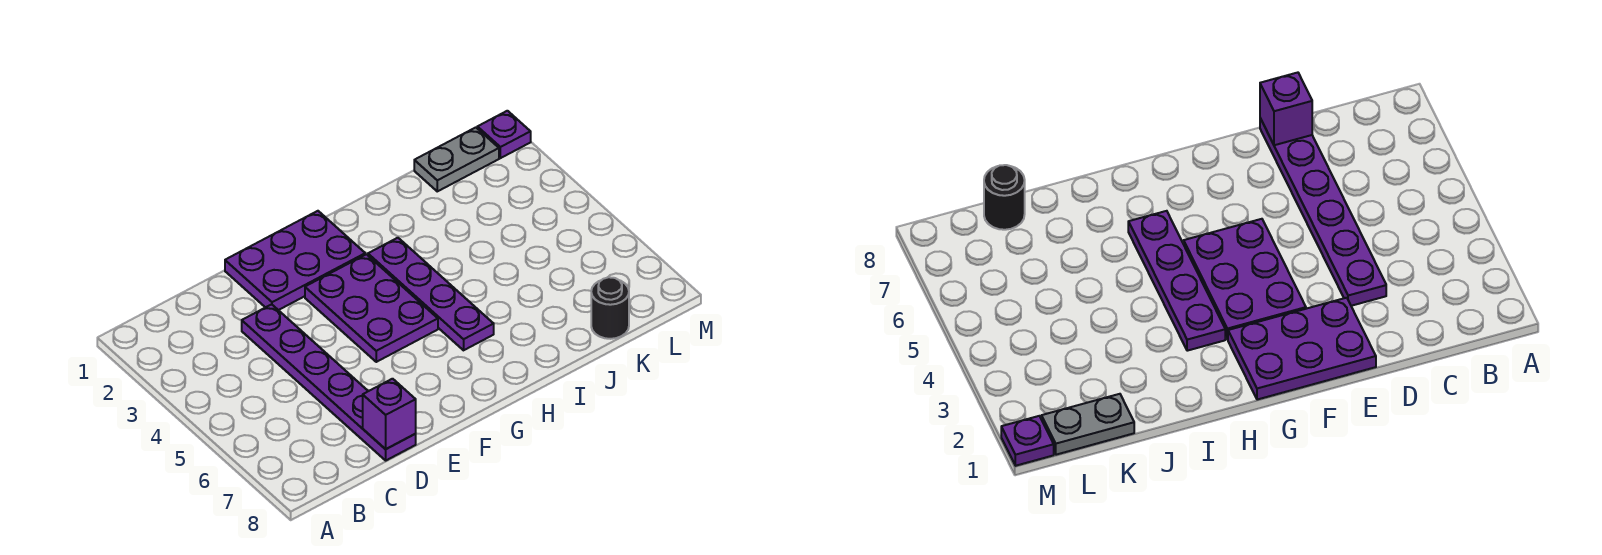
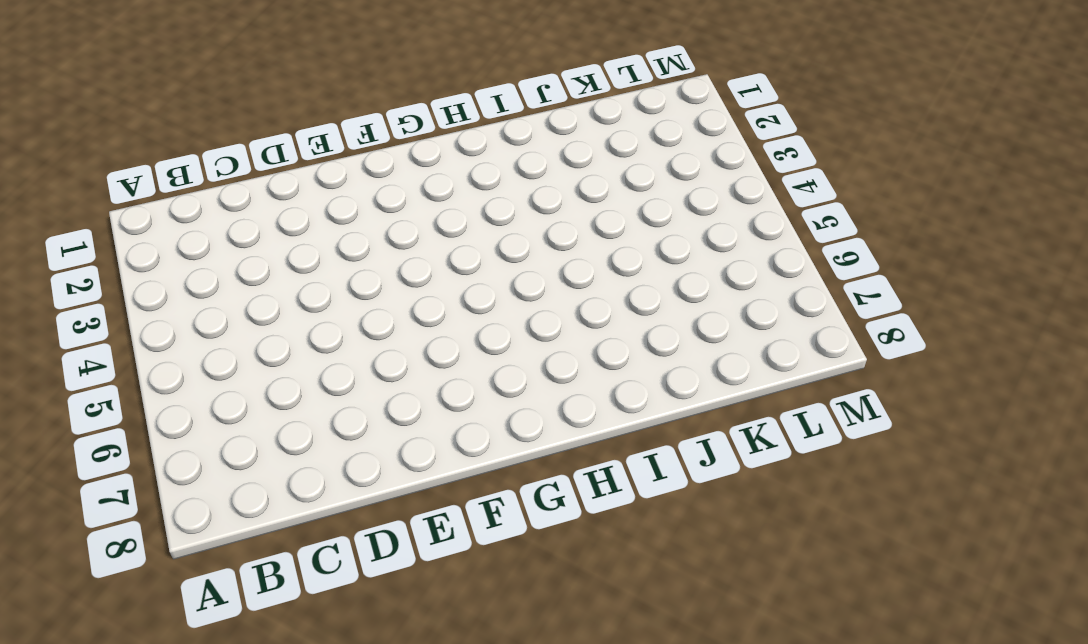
none -> purple 1x6 plate [242,304,416,460]
none -> purple 2x3 plate [225,211,365,310]

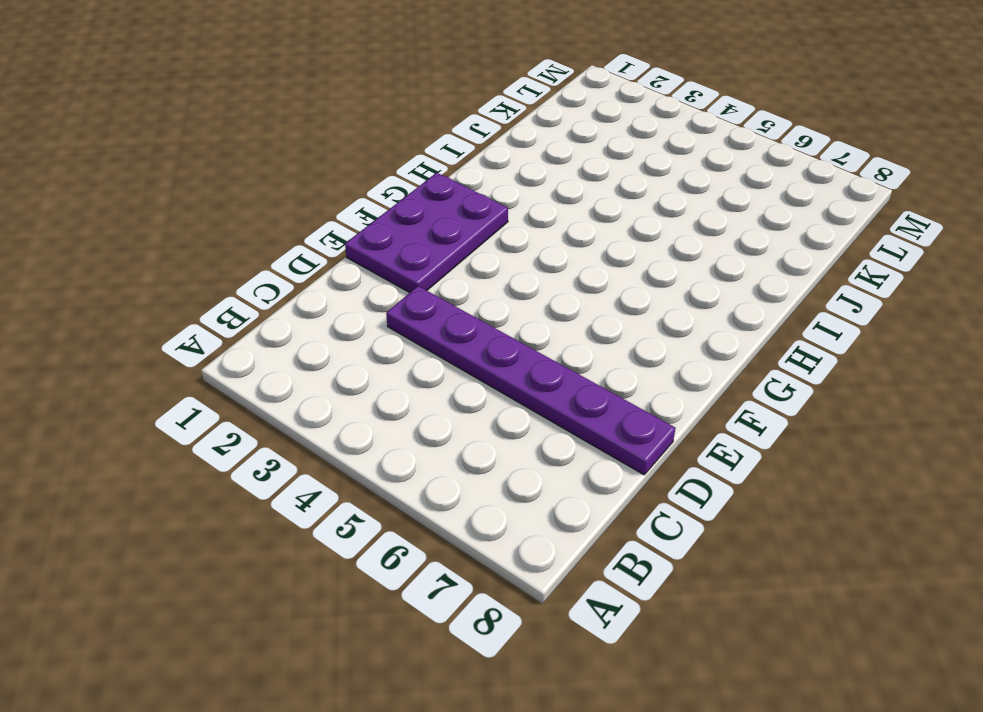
none -> purple 2x3 plate [305,254,438,362]
none -> purple 1x4 plate [368,238,494,350]

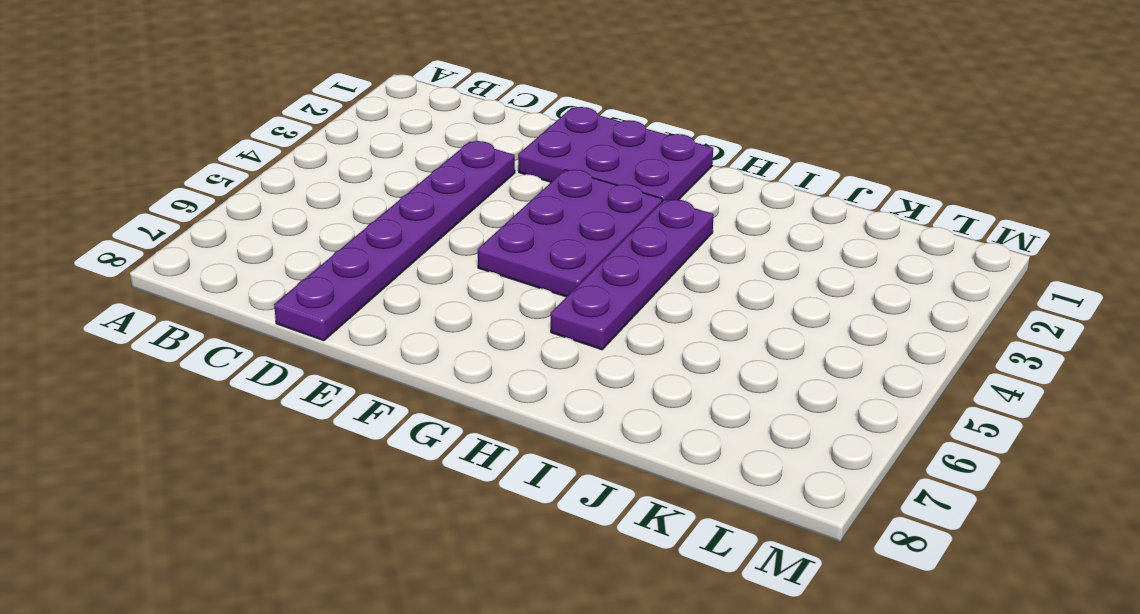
none -> grey 1x2 plate [414,127,499,191]
none -> black 1x1 round brick [591,277,629,339]

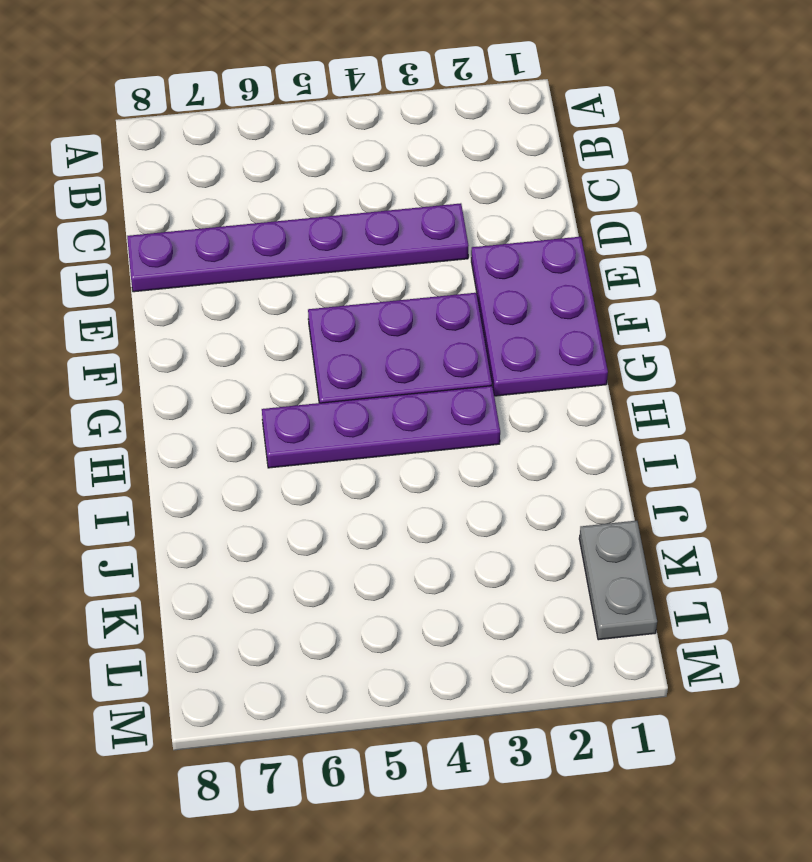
none -> black 1x1 round brick [591,277,629,339]
none -> purple 1x1 plate [477,111,531,158]

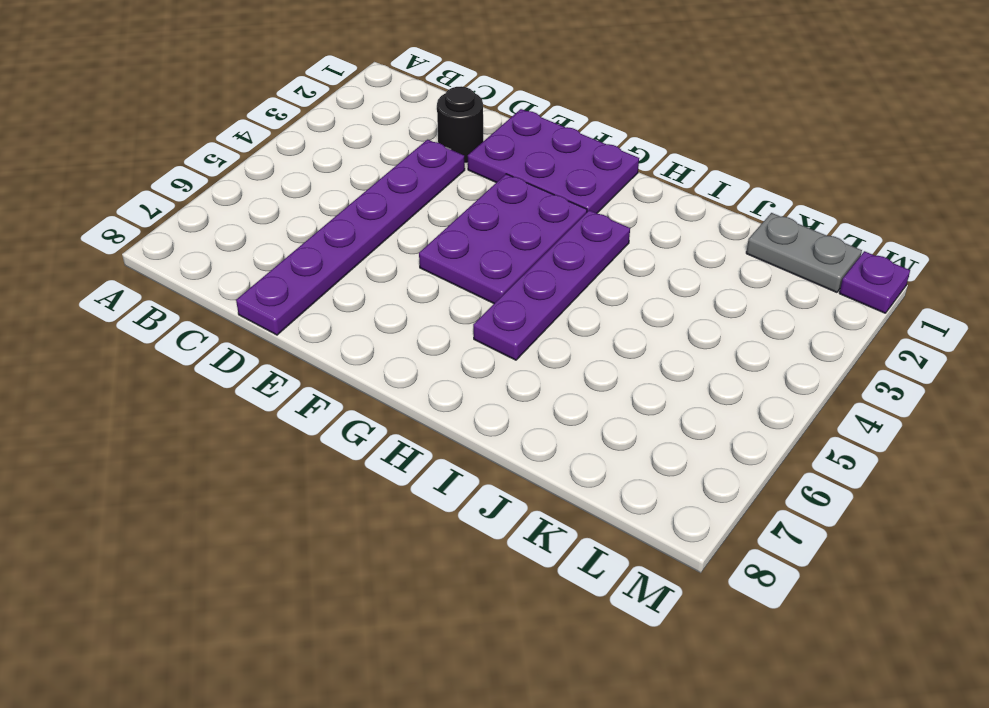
black 1x1 round brick [437,86,483,163] -> black 1x1 round brick moved to [591,277,629,339]
none -> purple 1x1 brick [363,379,416,449]

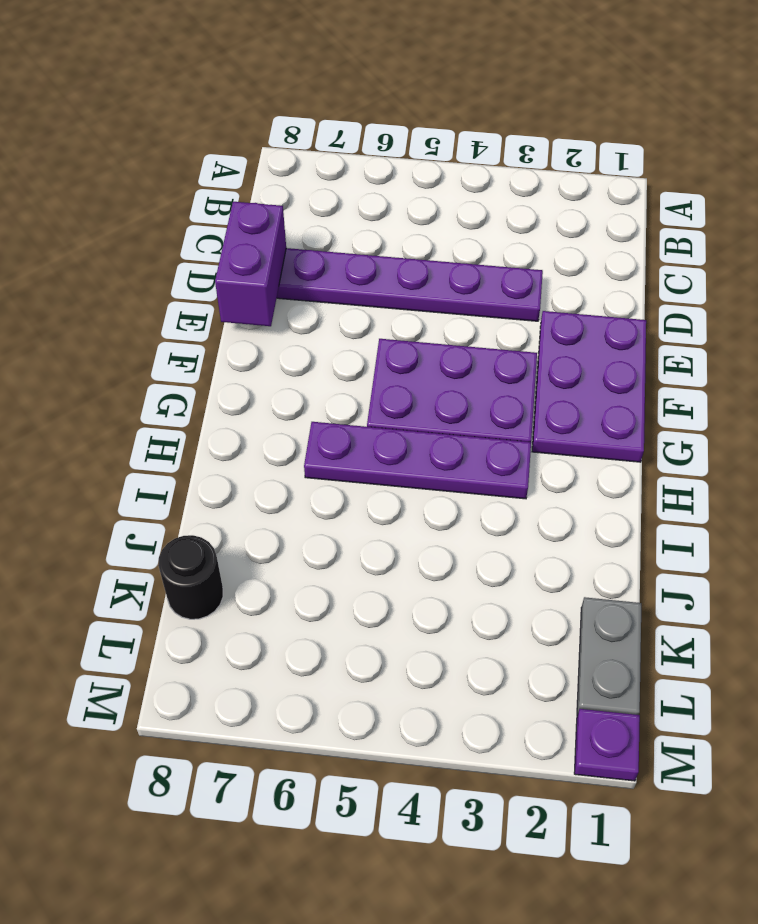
purple 1x2 brick [215,202,286,326] -> purple 1x1 brick [363,379,416,449]

